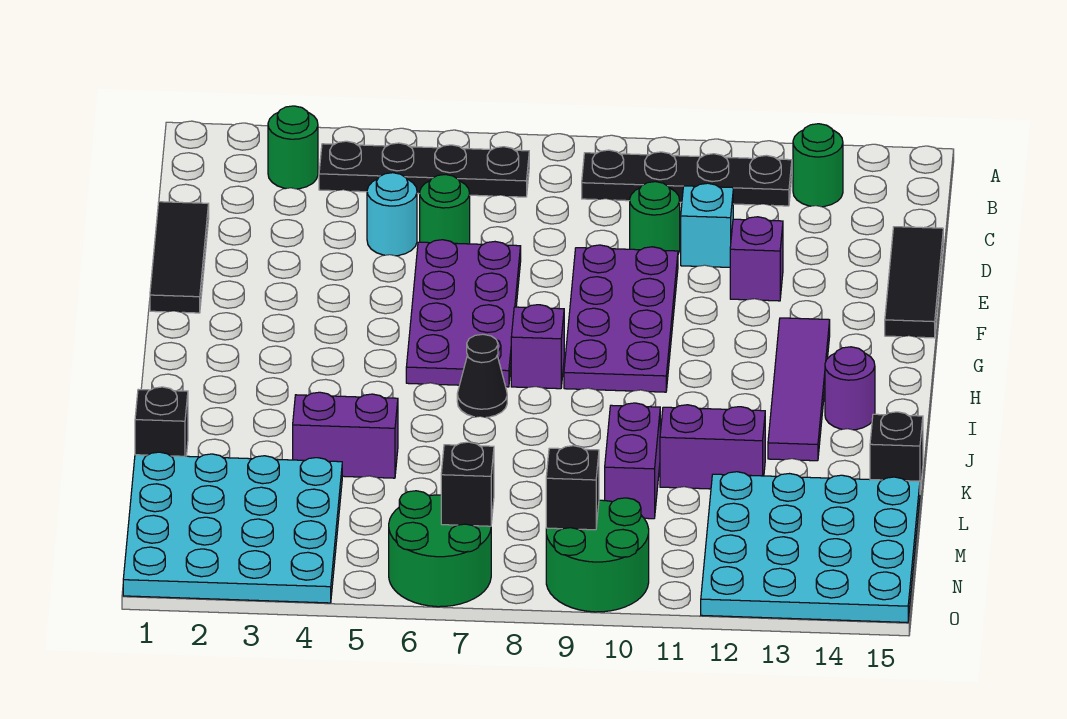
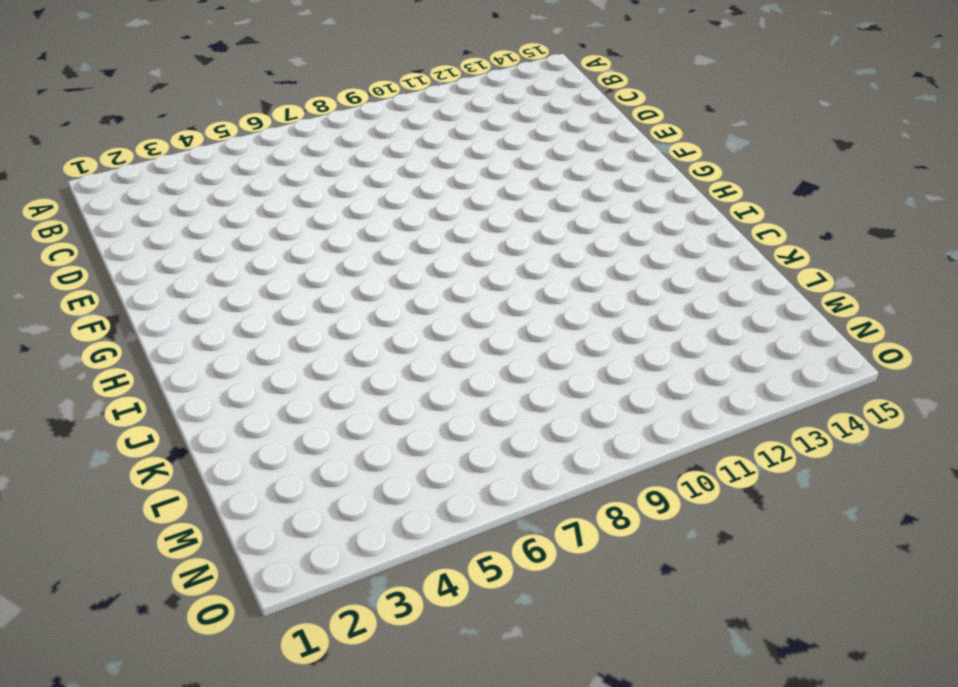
none -> green 1x1 round brick [268,106,318,189]
none -> black 1x4 plate [319,141,529,197]
none -> black 1x4 plate [582,150,792,206]

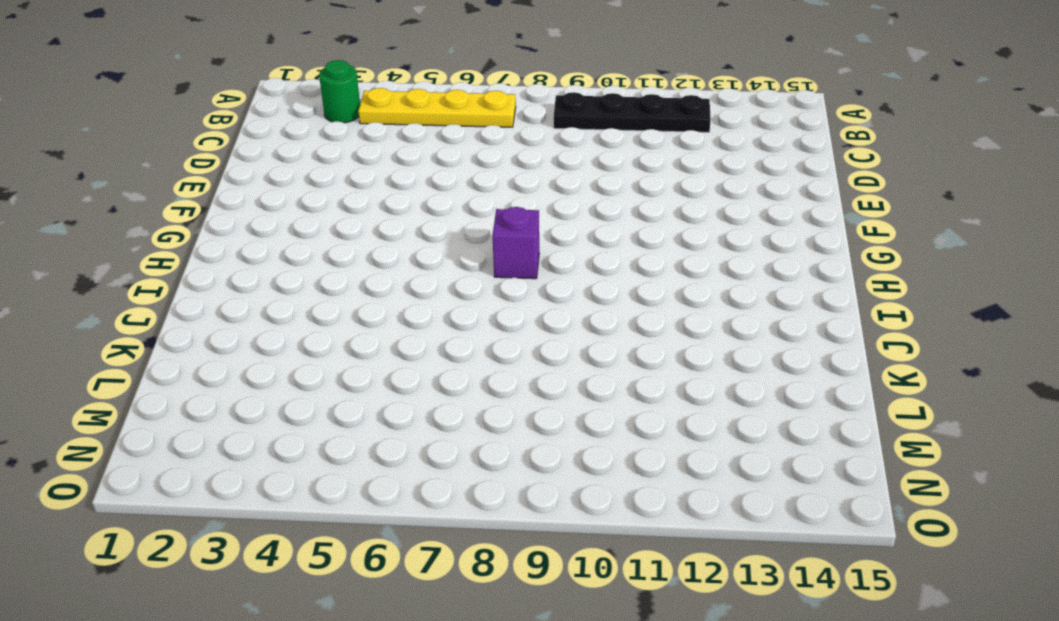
yellow 1x4 plate [358,88,516,127] -> black 1x4 plate [319,141,529,197]
none -> green 1x1 round brick [793,124,843,207]
none -> black 1x3 tile [150,202,209,313]
none -> cyan 1x1 round brick [367,173,417,256]

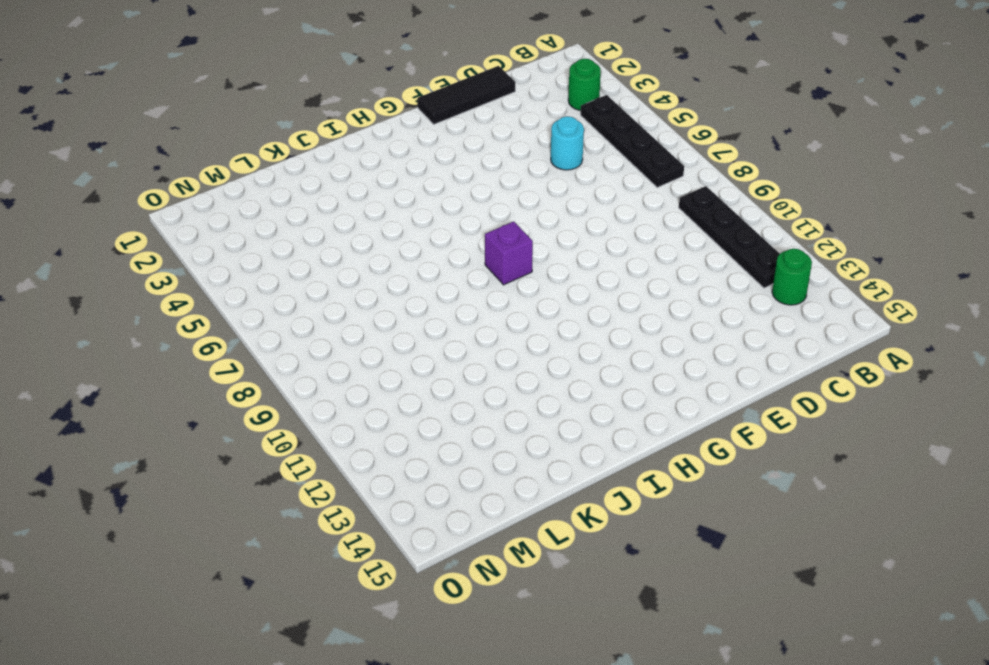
none -> green 1x1 round brick [420,175,470,244]
none -> green 1x1 round brick [630,182,680,254]
none -> cyan 1x1 brick [681,183,733,267]

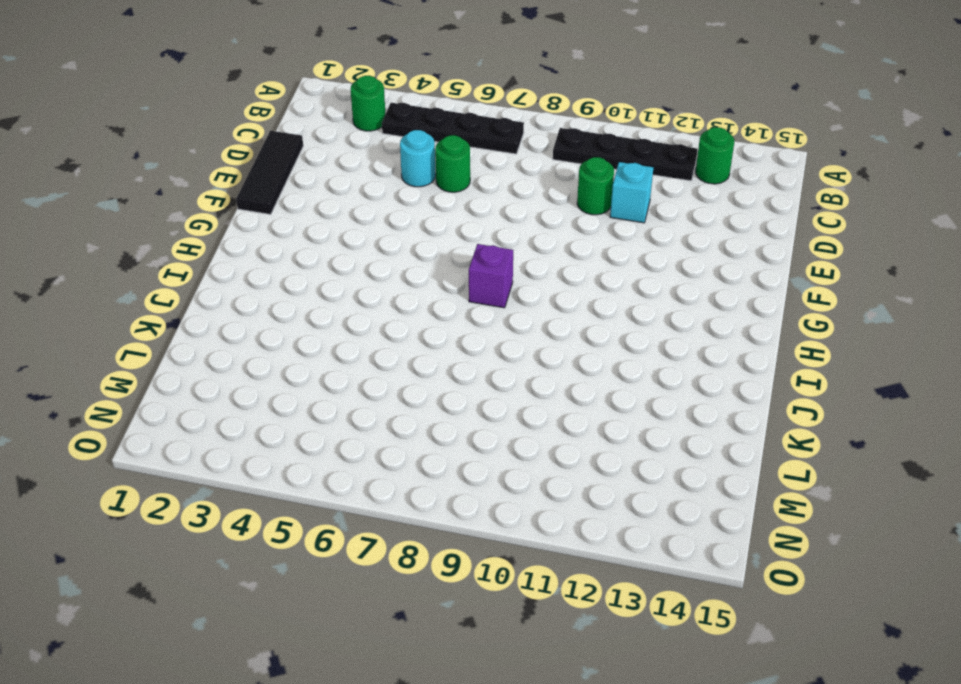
none -> black 1x3 tile [885,227,943,338]
none -> purple 2x4 plate [406,240,521,387]
none -> purple 2x4 plate [564,245,678,392]

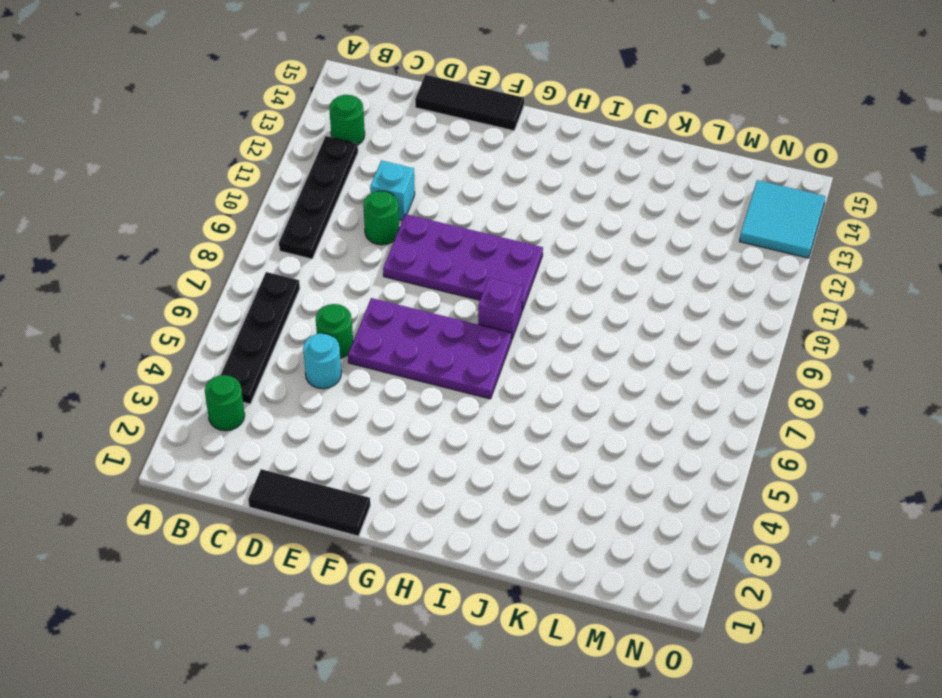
cyan 2x2 tile [739,180,826,258] -> cyan 4x4 plate [701,472,920,622]
none -> purple 1x1 brick [730,217,783,301]
none -> purple 1x4 tile [768,318,830,461]
none -> black 1x1 cone [457,334,507,417]

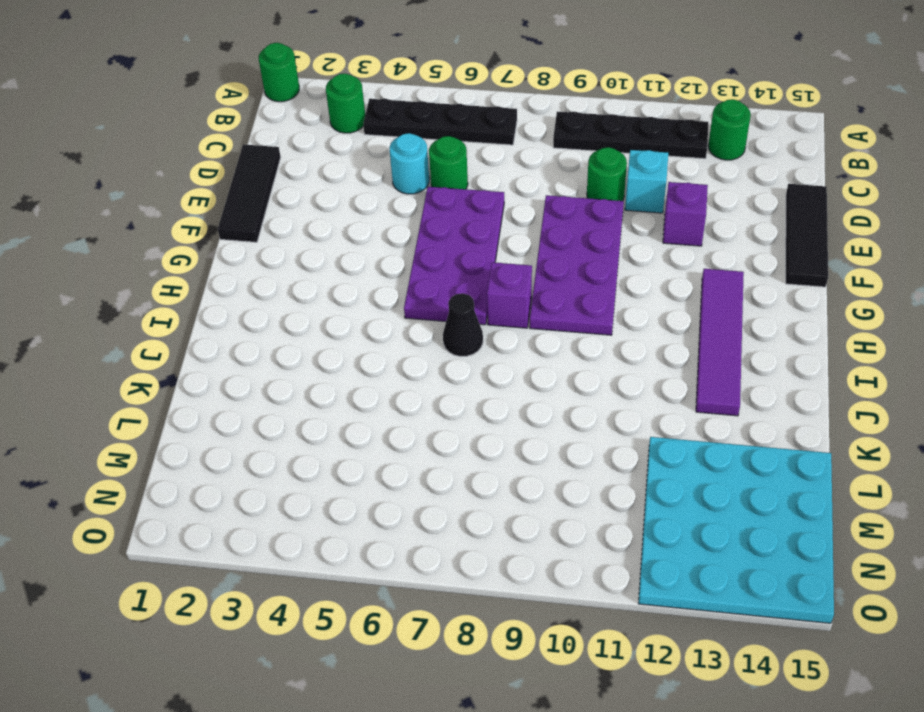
green 1x1 round brick [259,43,299,102] -> none
none -> purple 1x1 round brick [825,347,875,430]
none -> black 1x1 brick [135,387,188,456]
none -> purple 1x2 brick [293,392,398,478]

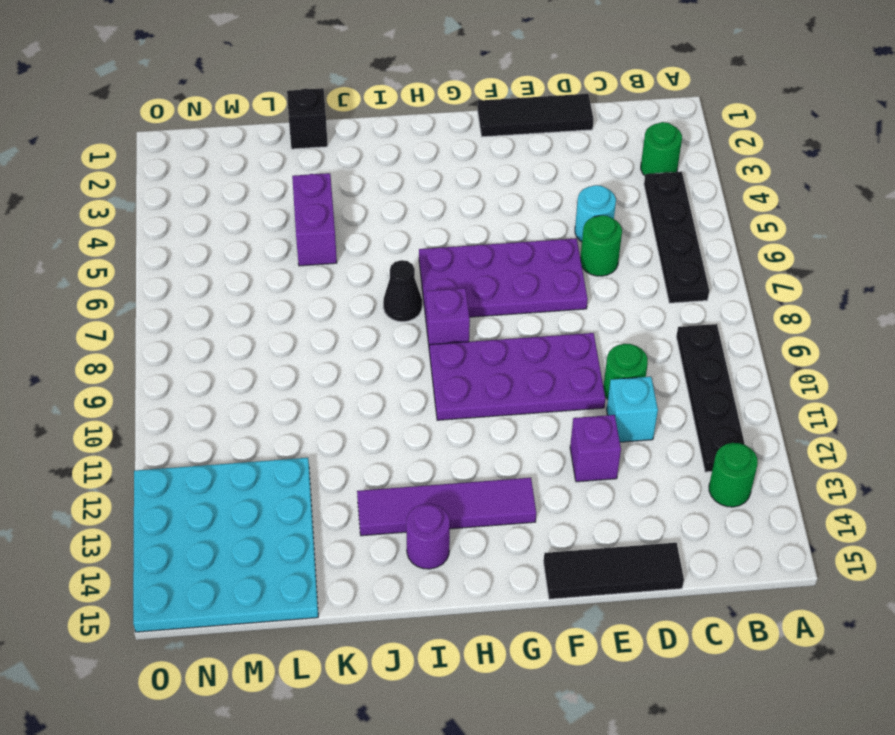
none -> purple 1x2 brick [605,403,660,519]
none -> purple 1x2 brick [660,405,765,489]
none -> black 1x1 brick [870,412,923,491]

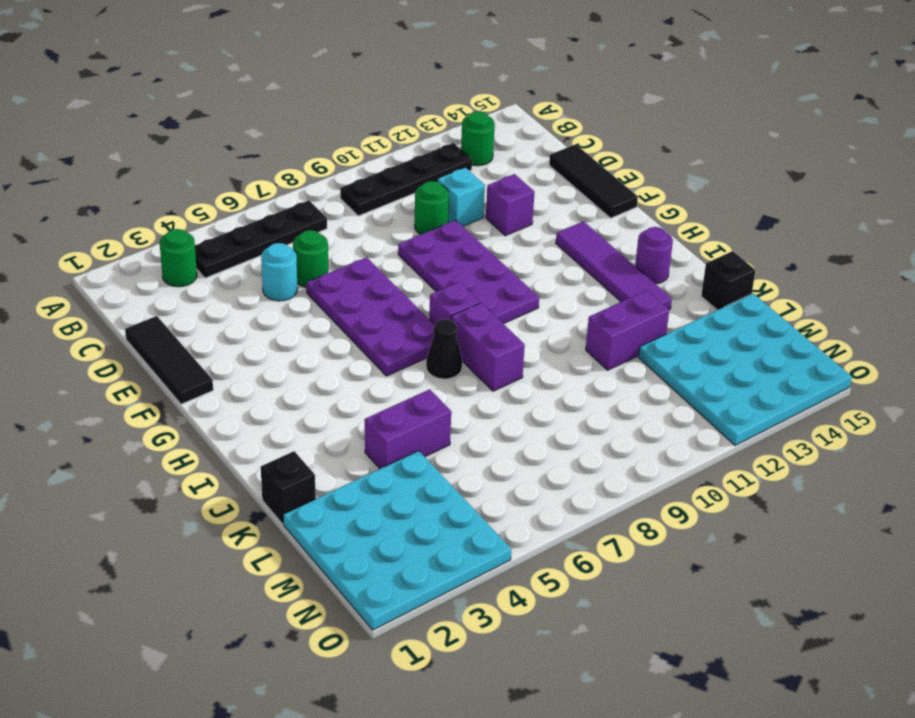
purple 1x2 brick [451,303,525,391] -> purple 1x2 brick moved to [605,403,660,519]
none -> green 2x2 round brick [389,491,491,607]
none -> green 2x2 round brick [546,498,649,612]
none -> black 1x1 brick [441,442,494,526]

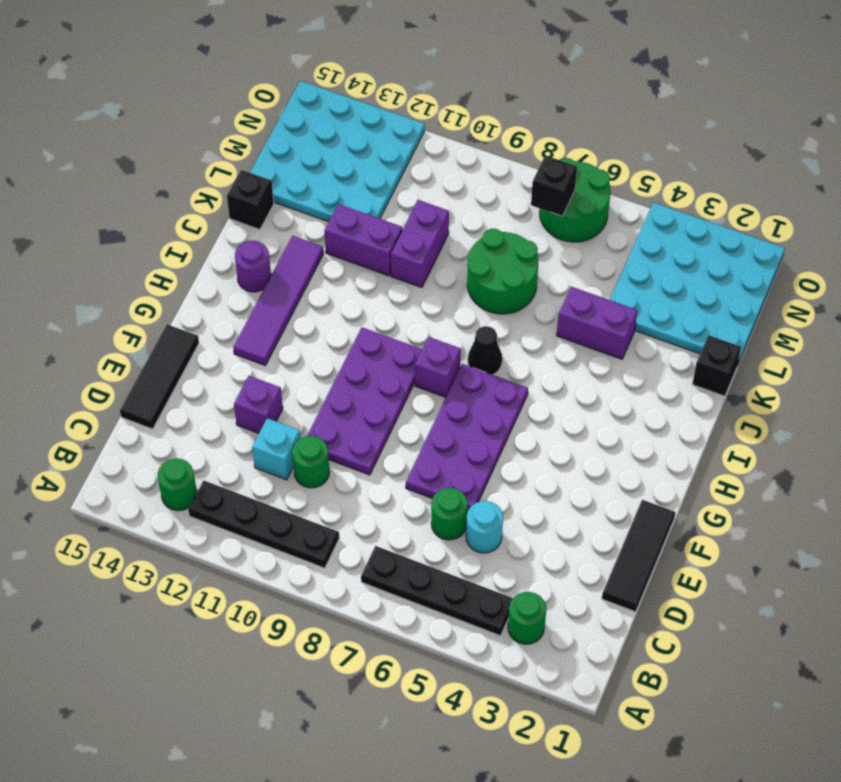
green 2x2 round brick [467,229,538,314] -> green 2x2 round brick moved to [546,498,649,612]
none -> black 1x1 brick [546,446,599,530]

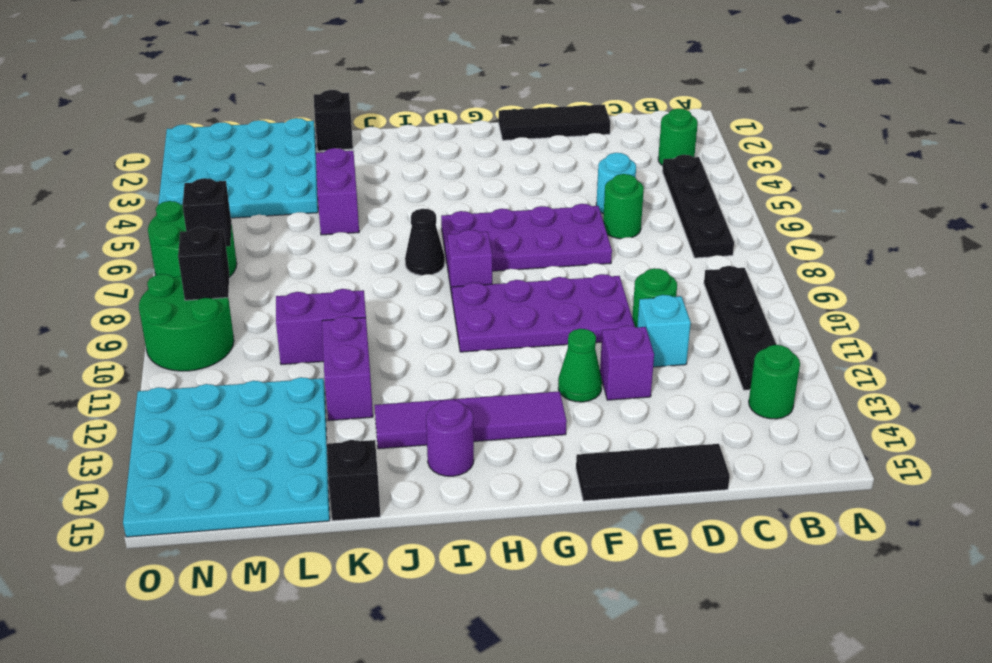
green 1x1 cone [558,329,602,402] -> none

